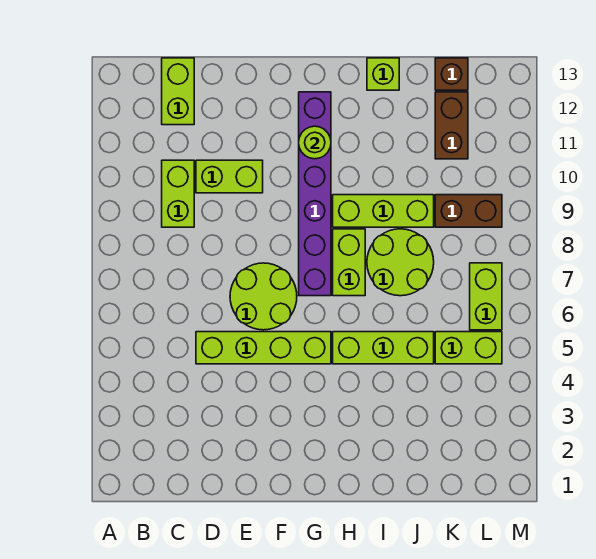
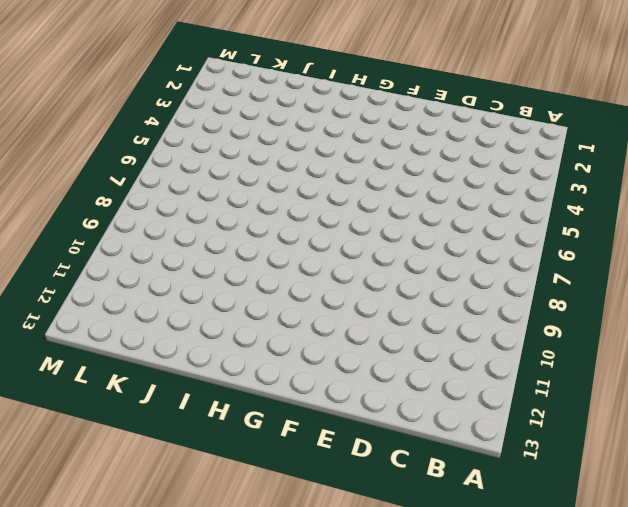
none -> lime 1x2 brick [162,160,194,227]
none -> lime 1x2 brick [162,58,194,125]
none -> lime 1x4 brick [196,332,331,364]

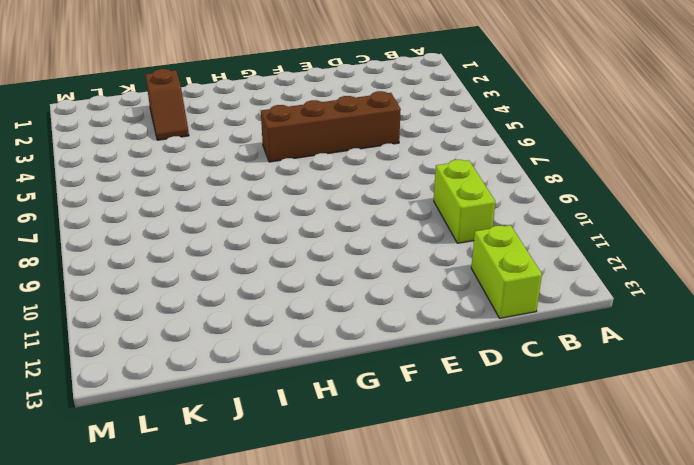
brown 1x4 brick [261,91,401,162] -> lime 1x4 brick [196,332,331,364]
brown 1x2 slope [146,69,189,140] -> none
none -> lime 1x2 brick [196,160,263,193]
none -> lime 2x2 round brick [230,263,297,330]
none -> purple 1x6 brick [299,92,331,296]

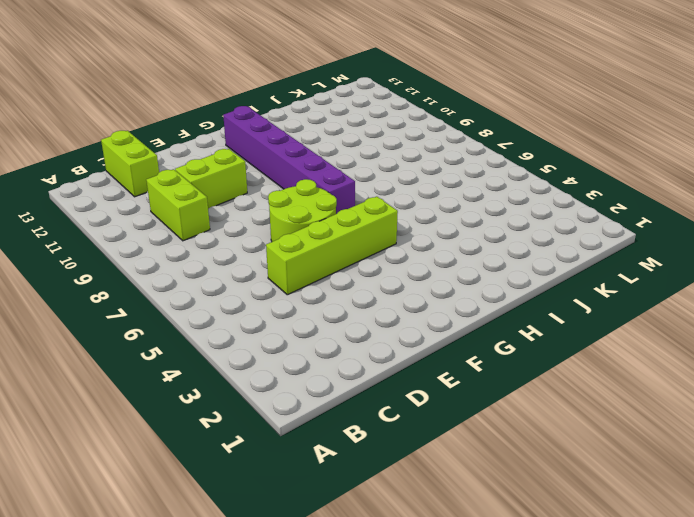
none -> lime 1x3 brick [333,332,434,364]
none -> lime 1x2 brick [333,229,365,296]
none -> lime 1x3 brick [333,195,434,227]

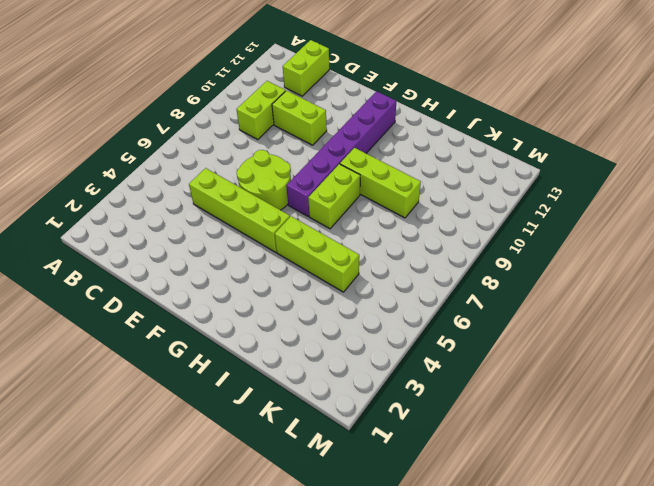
none -> lime 2x2 round brick [367,229,434,296]
none -> lime 1x1 brick [367,58,399,90]
none -> lime 1x2 brick [435,332,502,364]

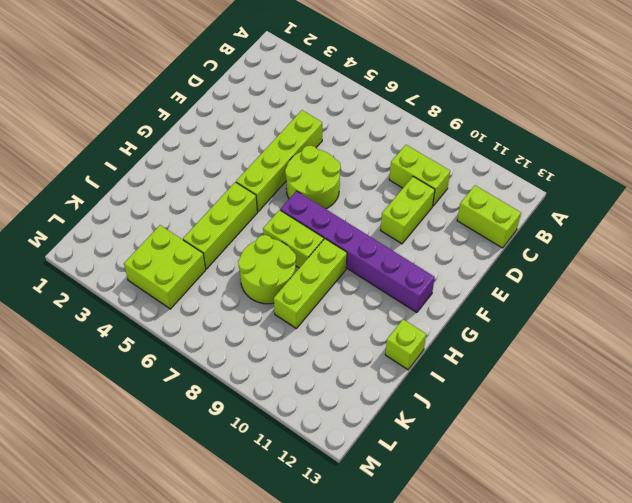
lime 2x2 brick [124,225,206,309] -> lime 1x2 brick [435,332,502,364]
none -> brown 1x2 brick [435,195,502,227]
none -> brown 1x2 brick [435,92,468,159]
none -> brown 1x1 brick [435,58,468,90]

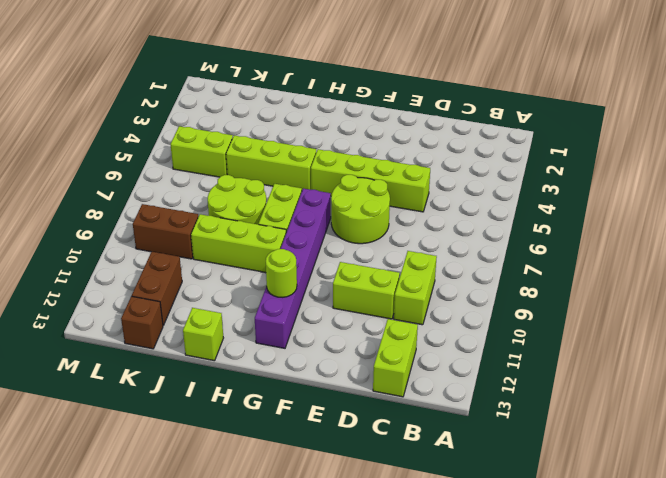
none -> lime 1x2 brick [470,263,502,330]

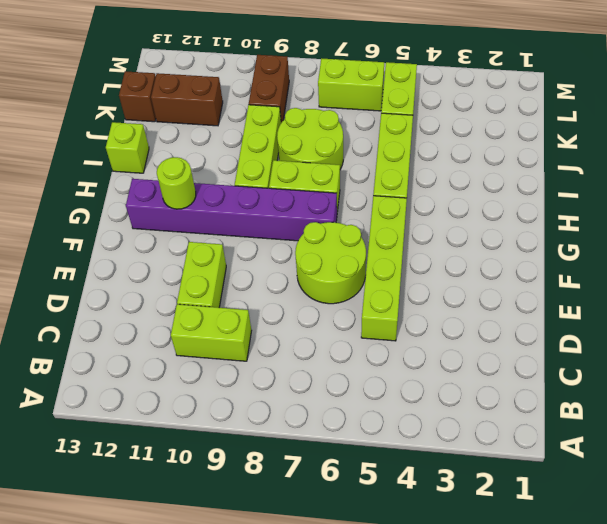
none -> lime 1x2 brick [162,58,194,125]

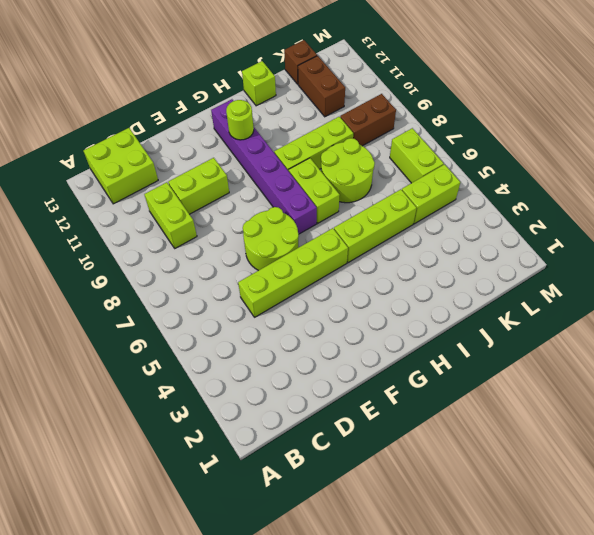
lime 2x2 brick [84,128,158,204] -> lime 1x2 brick [162,58,194,125]

